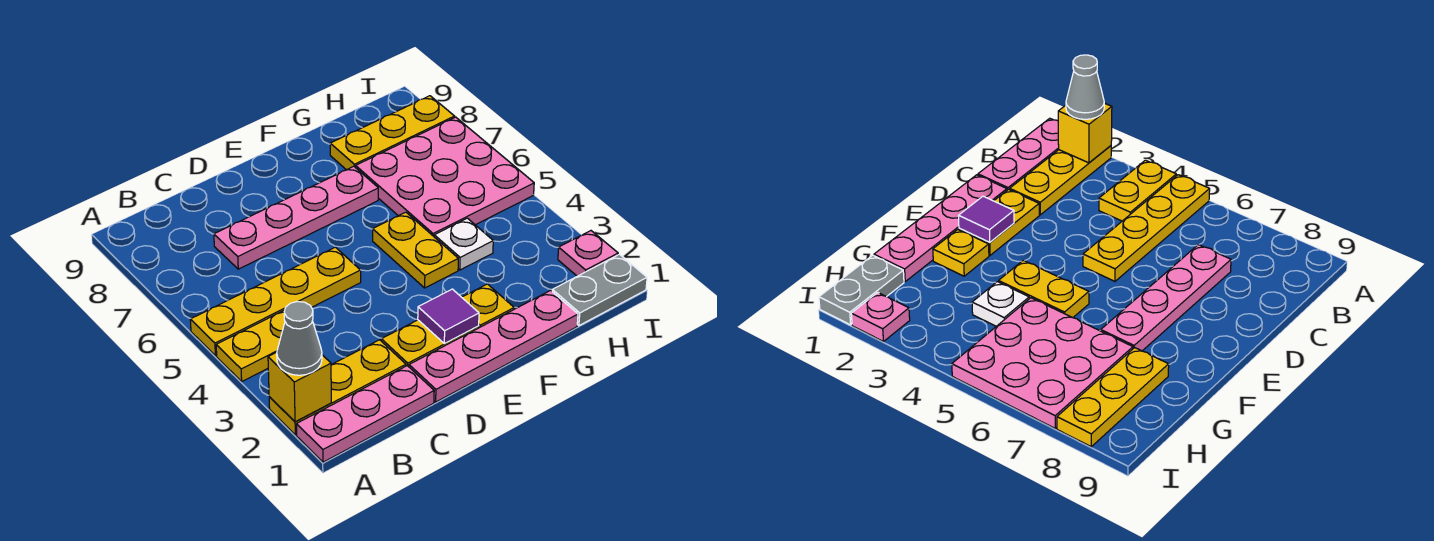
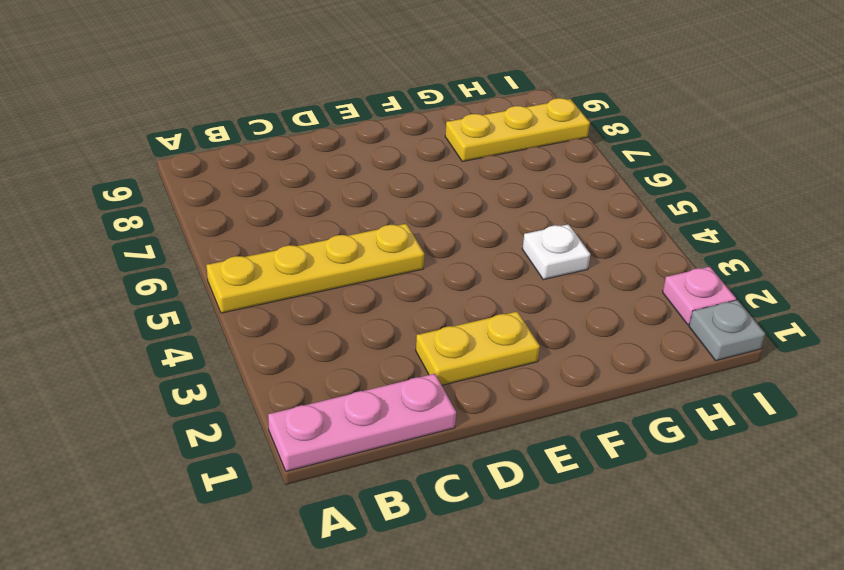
grey 1x1 plate [689,300,765,361] -> grey 1x2 plate [552,254,647,326]
none -> yellow 1x3 plate [269,340,406,435]
none -> yellow 1x2 plate [216,310,285,381]
none -> pink 1x4 plate [214,166,378,269]

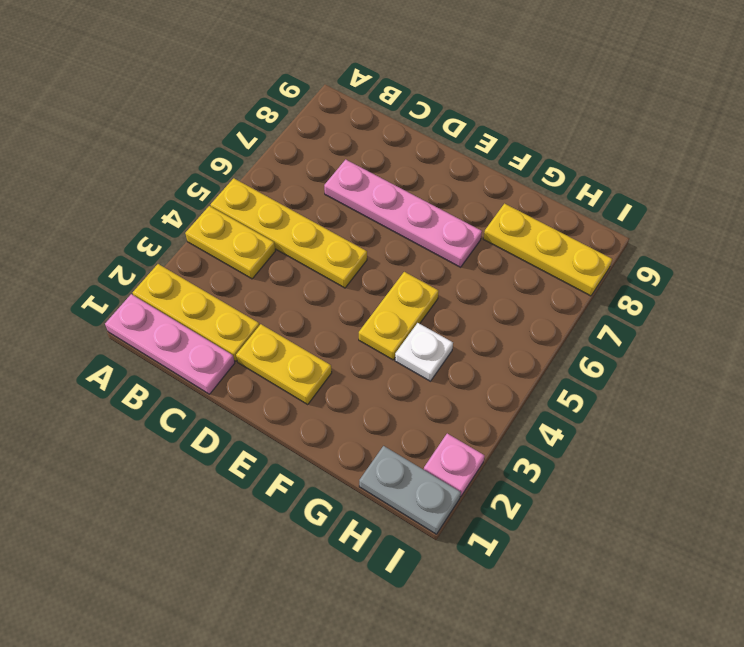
none -> pink 1x4 plate [409,290,578,402]
none -> yellow 1x1 plate [462,284,514,328]
none -> pink 3x3 plate [356,117,534,236]

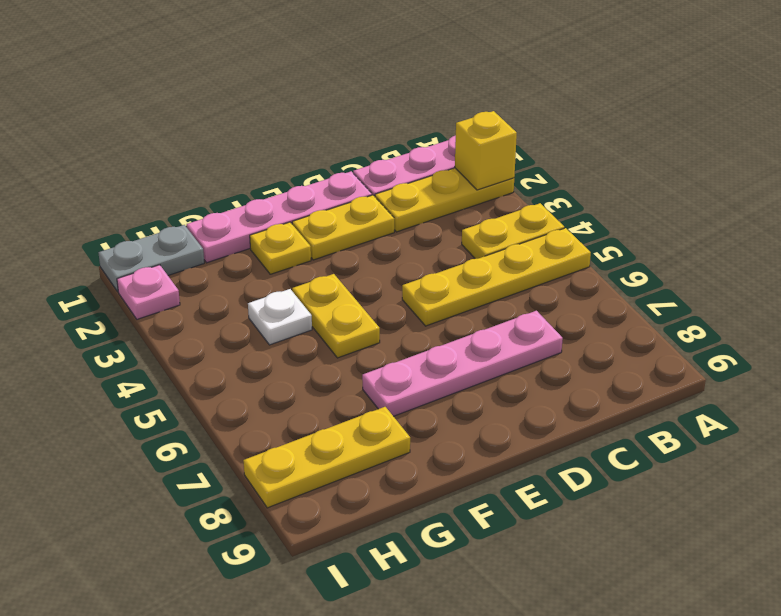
none -> pink 3x3 plate [356,117,534,236]
none -> purple 1x1 tile [418,289,479,343]
none -> grey 1x1 cone [277,302,322,375]

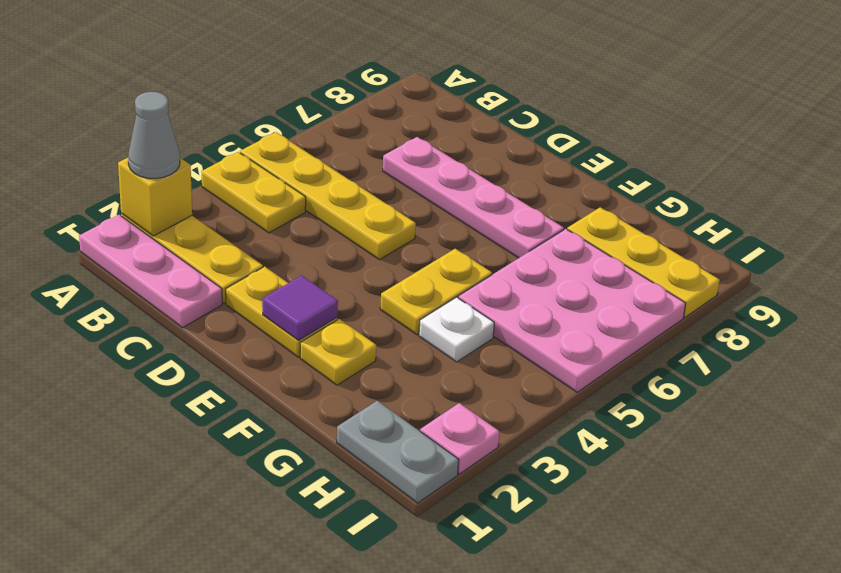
none -> pink 1x4 plate [409,290,578,402]

